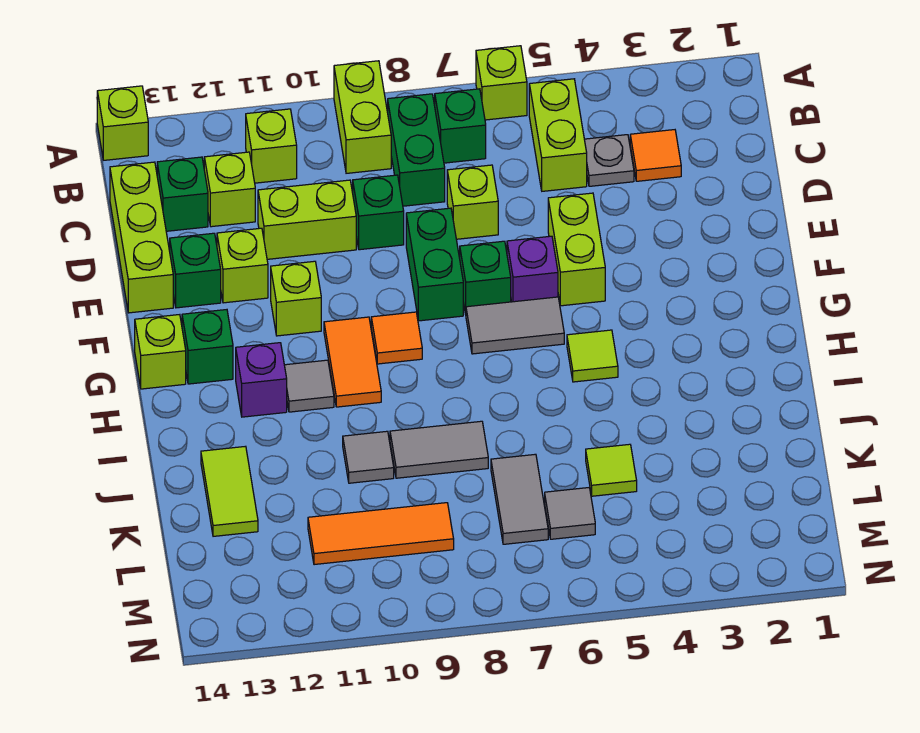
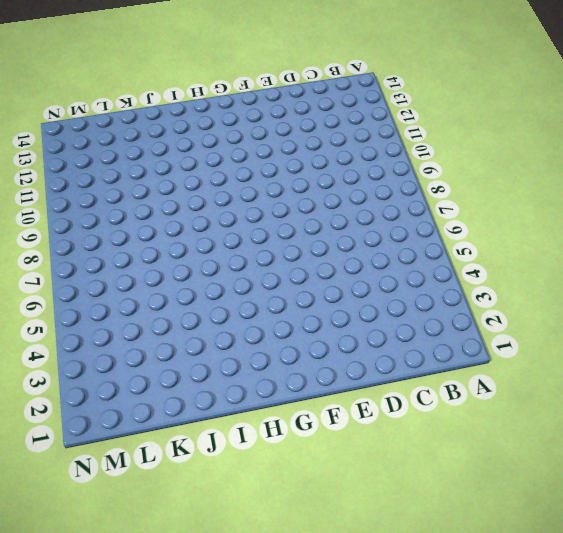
none -> lime 1x1 brick [476,46,527,120]
none -> lime 1x2 brick [334,61,391,173]
none -> lime 1x1 brick [97,86,148,160]
none -> lime 1x2 brick [529,79,587,191]

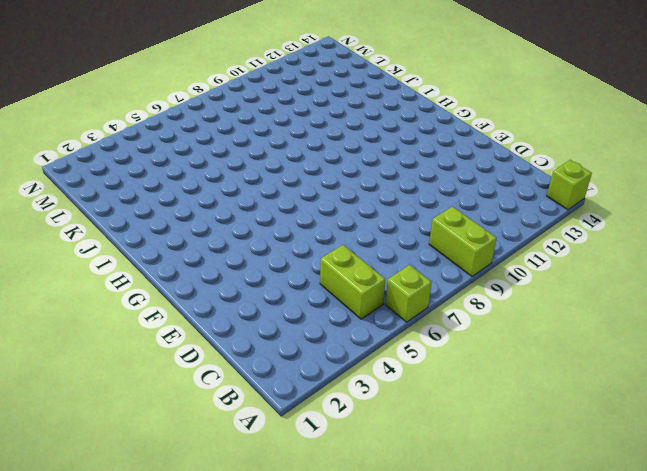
none -> green 1x1 brick [435,89,486,163]
none -> green 1x2 brick [388,94,445,206]
none -> lime 1x1 brick [246,109,297,183]
none -> orange 1x1 tile [630,130,681,181]

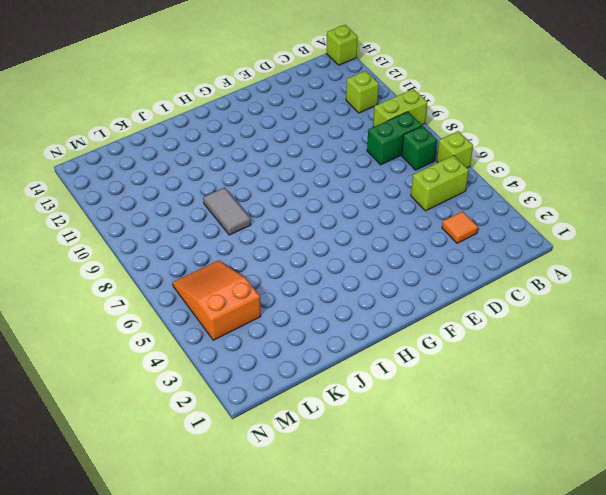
orange 2x3 slope [173,261,261,340] -> grey 1x1 tile [545,488,595,539]
none -> grey 1x1 plate [584,135,634,186]
none -> lime 1x1 brick [204,152,255,227]
none -> green 1x1 brick [157,157,208,231]
none -> lime 1x3 brick [110,162,173,313]

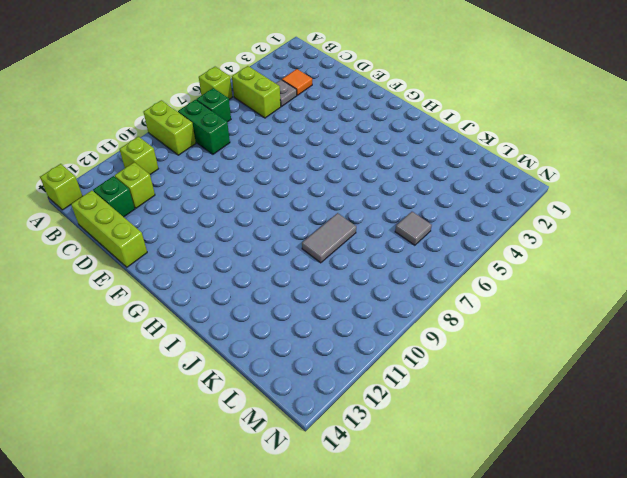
none -> lime 1x1 brick [447,165,498,239]
none -> green 1x1 brick [353,175,404,250]
none -> lime 1x2 brick [258,180,356,259]
none -> lime 1x2 brick [548,193,605,306]

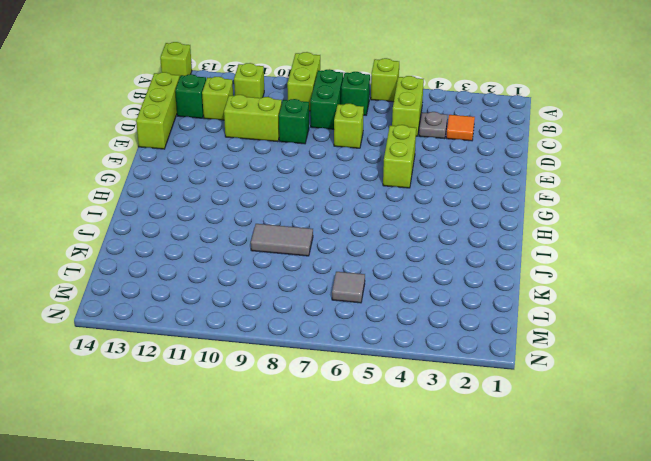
none -> green 1x2 brick [406,208,463,321]
none -> lime 1x1 brick [217,228,268,303]
none -> green 1x1 brick [170,233,221,308]
none -> purple 1x1 brick [507,236,558,302]

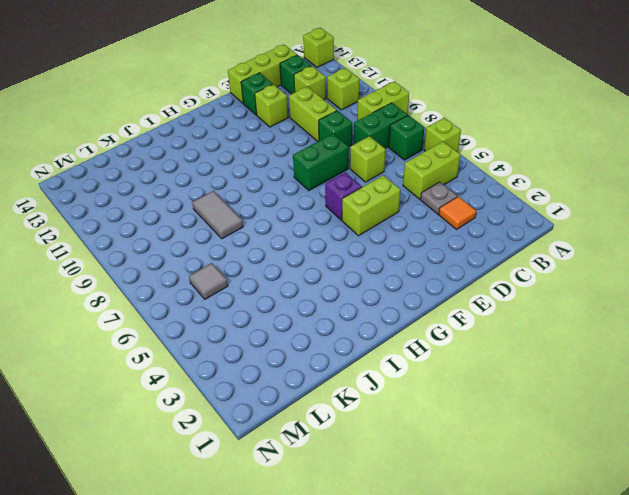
none -> green 1x1 brick [460,241,511,314]
none -> lime 1x1 brick [271,261,321,336]
none -> grey 1x2 tile [466,297,564,354]
none -> orange 1x1 tile [371,312,422,364]

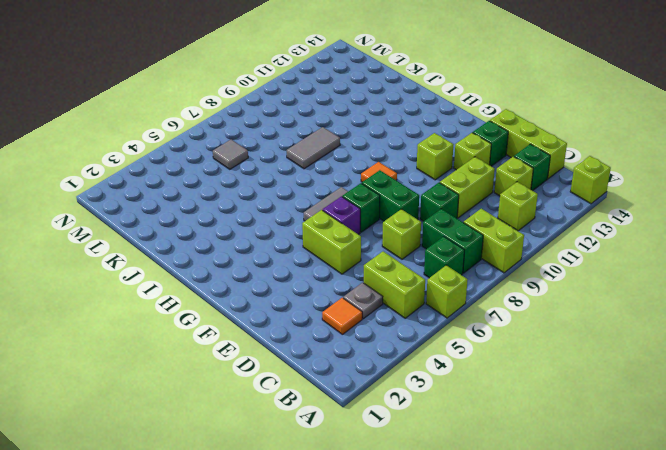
none -> orange 1x2 tile [324,317,381,407]
none -> green 1x1 brick [182,310,233,384]
none -> lime 1x1 brick [135,315,186,389]
none -> lime 1x1 tile [567,330,618,382]

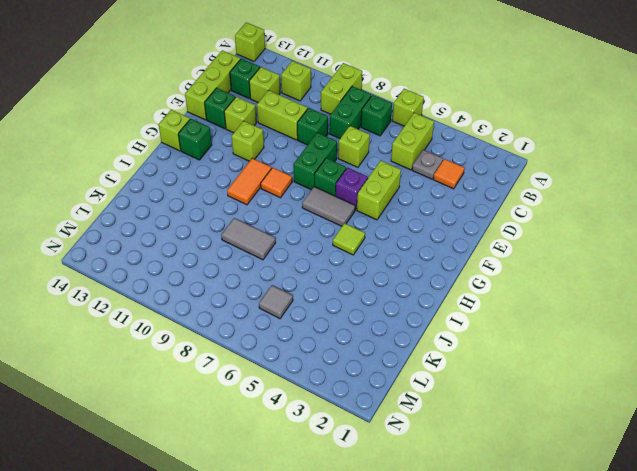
none -> grey 1x1 tile [284,360,334,412]
none -> purple 1x1 brick [236,343,287,417]
none -> grey 1x1 tile [343,431,394,483]
none -> lime 1x2 tile [201,446,258,536]

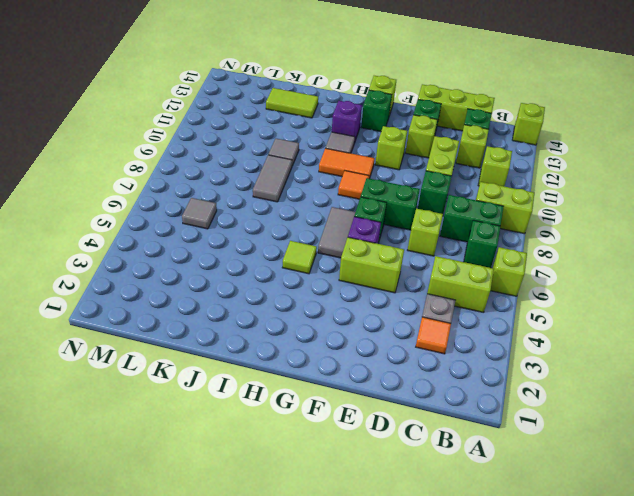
none -> lime 1x1 tile [586,444,637,496]
none -> grey 1x2 tile [491,454,548,544]
none -> orange 1x3 tile [308,503,454,565]

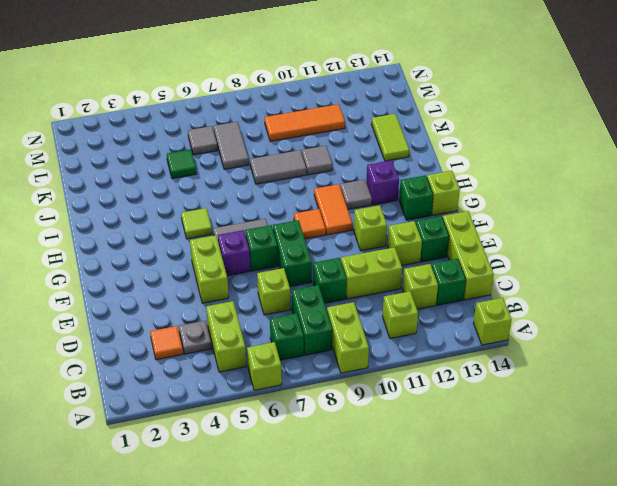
green 1x1 tile [167,149,197,179] -> lime 1x1 tile [586,444,637,496]

